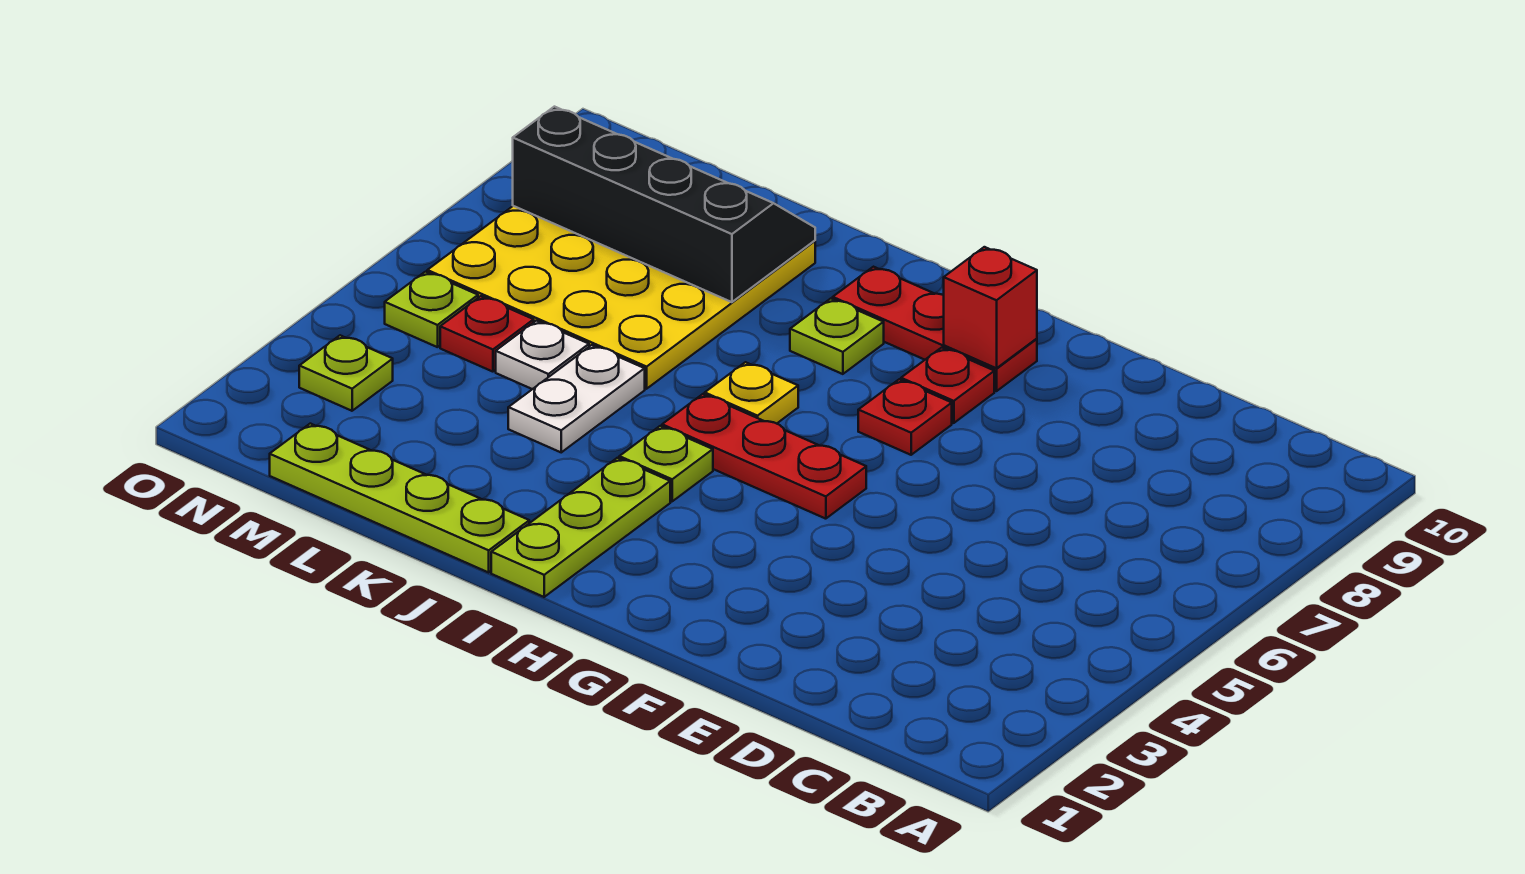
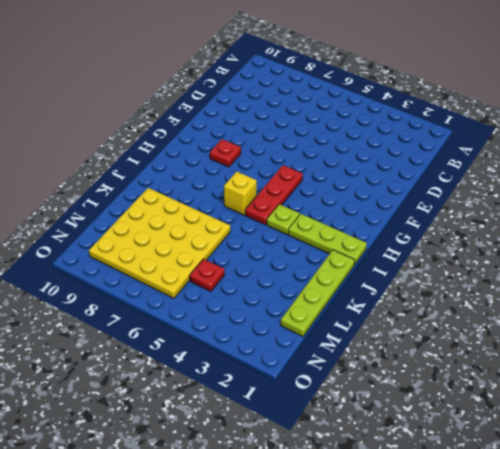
yellow 1x1 brick [224,171,257,215] -> yellow 1x1 plate [705,362,798,424]
none -> red 1x1 plate [858,379,952,455]
none -> red 1x3 plate [833,267,1037,391]
none -> lime 1x1 plate [790,299,884,374]

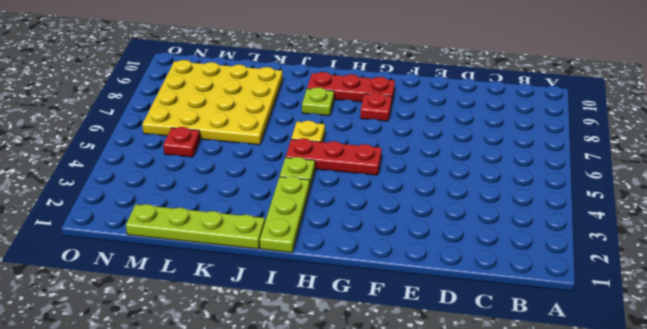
none -> red 1x1 plate [858,379,952,455]
none -> white 1x2 plate [508,345,645,452]
none -> white 1x1 plate [496,321,589,389]

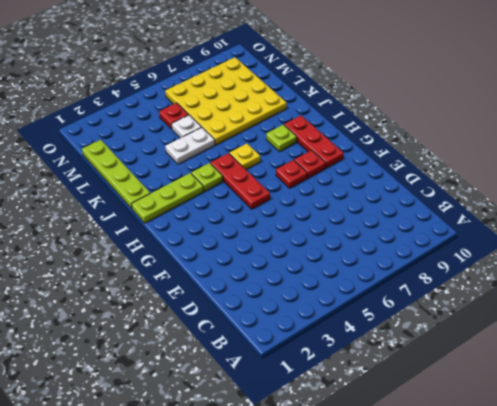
none -> lime 1x1 plate [299,335,393,411]
none -> lime 1x1 plate [385,272,478,347]
none -> red 1x1 brick [944,247,1037,368]

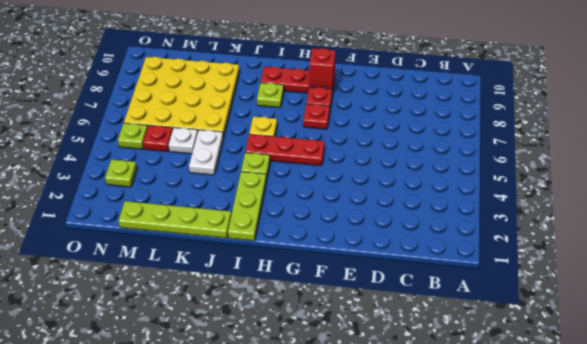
none -> black 2x4 slope [513,107,815,302]

